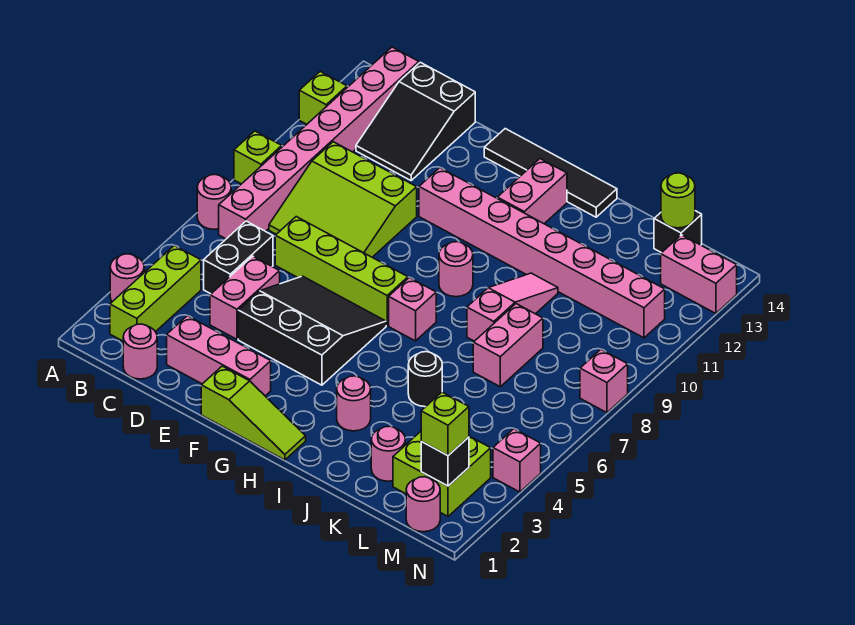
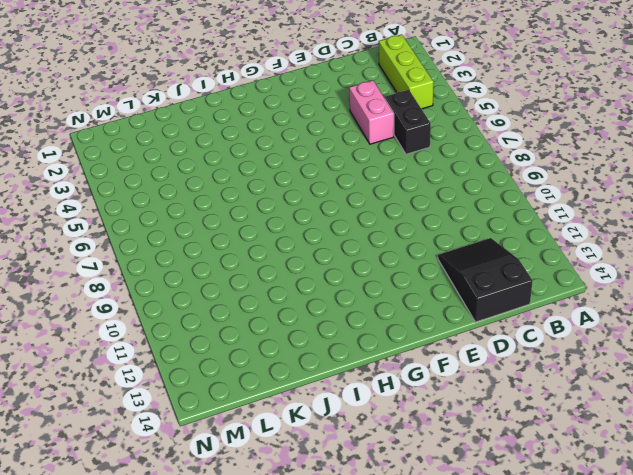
none -> pink 1x1 round brick [110,254,144,302]
none -> pink 1x1 round brick [197,174,231,229]
none -> lime 1x1 brick [234,131,282,184]
none -> lime 1x1 brick [299,72,347,125]

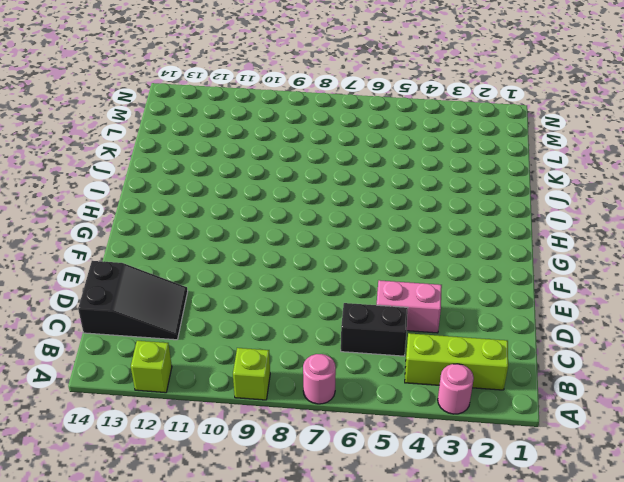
none -> pink 1x8 brick [219,47,419,239]
none -> pink 1x1 round brick [123,324,157,379]
none -> lime 3x3 slope [269,142,417,257]
none -> pink 1x3 brick [167,316,271,396]

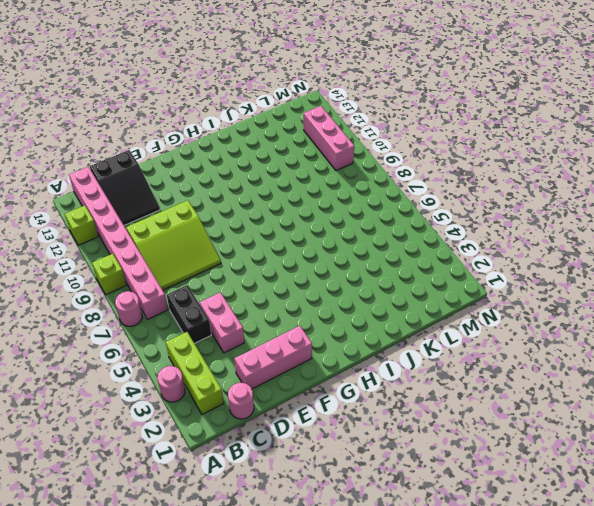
pink 1x3 brick [304,106,354,171] -> pink 1x8 brick [419,168,665,338]
none -> lime 1x4 brick [275,217,408,326]
none -> black 3x3 slope [238,276,386,385]
none -> lime 1x3 slope [201,366,306,460]
none -> black 1x4 tile [484,129,617,217]

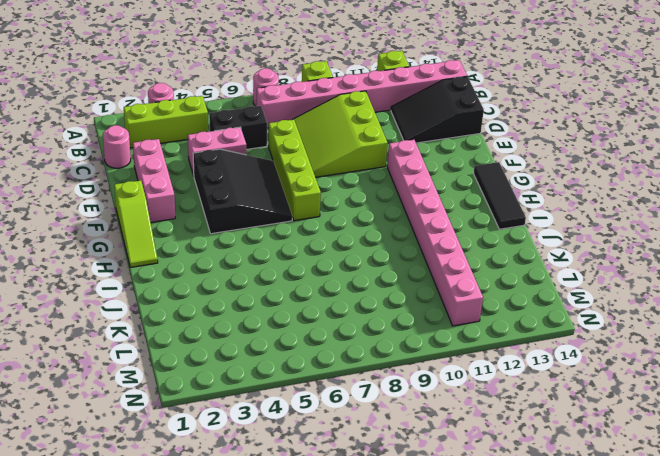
black 1x3 tile [474,162,526,229] -> black 1x4 tile [484,129,617,217]
none -> pink 1x1 brick [389,278,436,341]
none -> pink 1x1 round brick [439,242,473,297]
none -> pink 1x2 brick [497,159,567,224]
none -> pink 1x1 round brick [337,376,371,431]

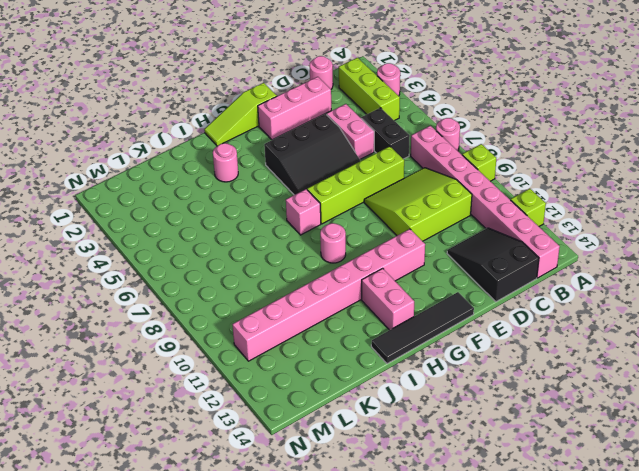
none -> black 1x1 round brick [408,352,442,407]
none -> pink 1x3 slope [467,273,558,341]
none -> pink 1x1 round brick [371,426,405,481]
none -> pink 1x2 brick [473,304,543,387]

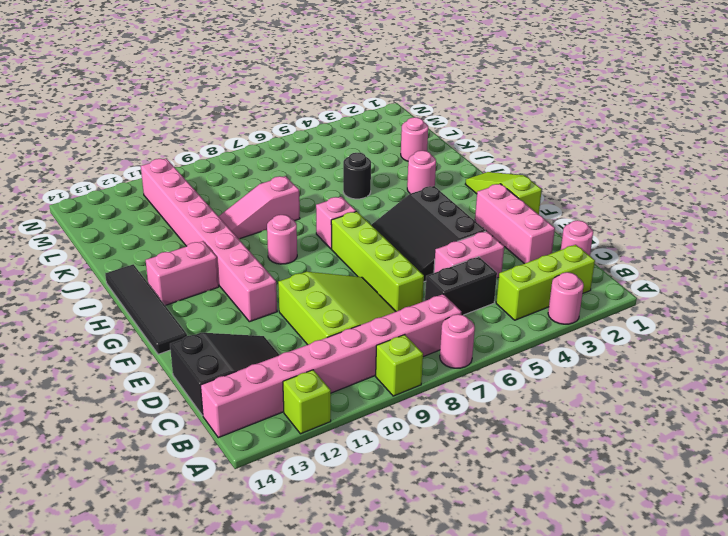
none -> pink 1x2 brick [473,304,543,387]
none -> lime 2x2 brick [393,432,491,516]
none -> black 1x1 brick [654,211,702,253]
none -> pink 1x1 round brick [406,477,440,532]

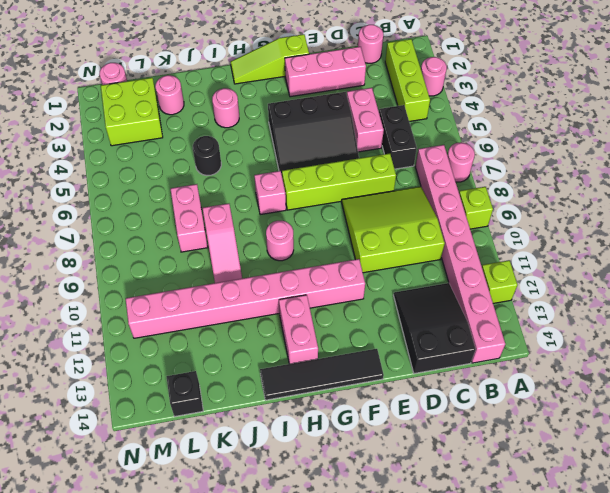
none -> pink 1x2 brick [661,235,737,313]
none -> pink 1x1 brick [493,429,541,492]
none -> pink 1x1 brick [580,349,628,413]
none -> lime 1x1 round brick [661,173,695,228]

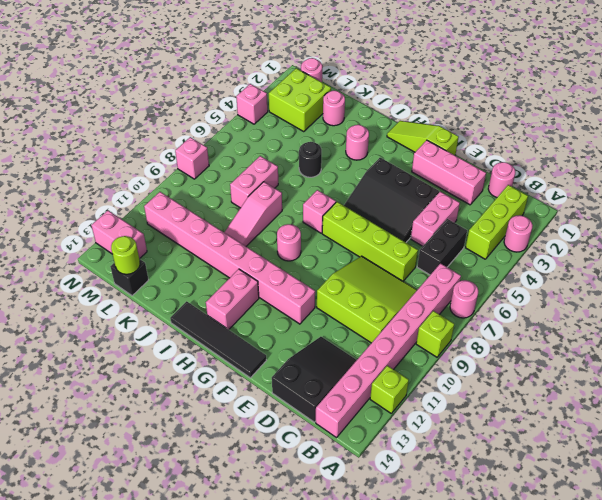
none -> black 1x1 brick [421,437,469,486]
none -> lime 1x1 brick [421,392,469,455]

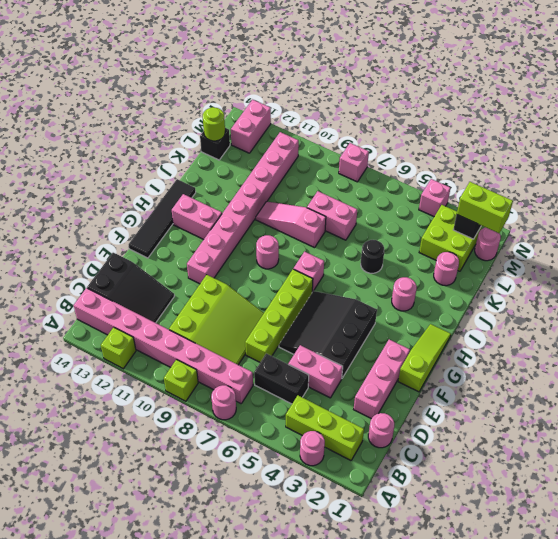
lime 1x2 brick [457,182,513,233] -> lime 1x1 brick [421,392,469,455]

